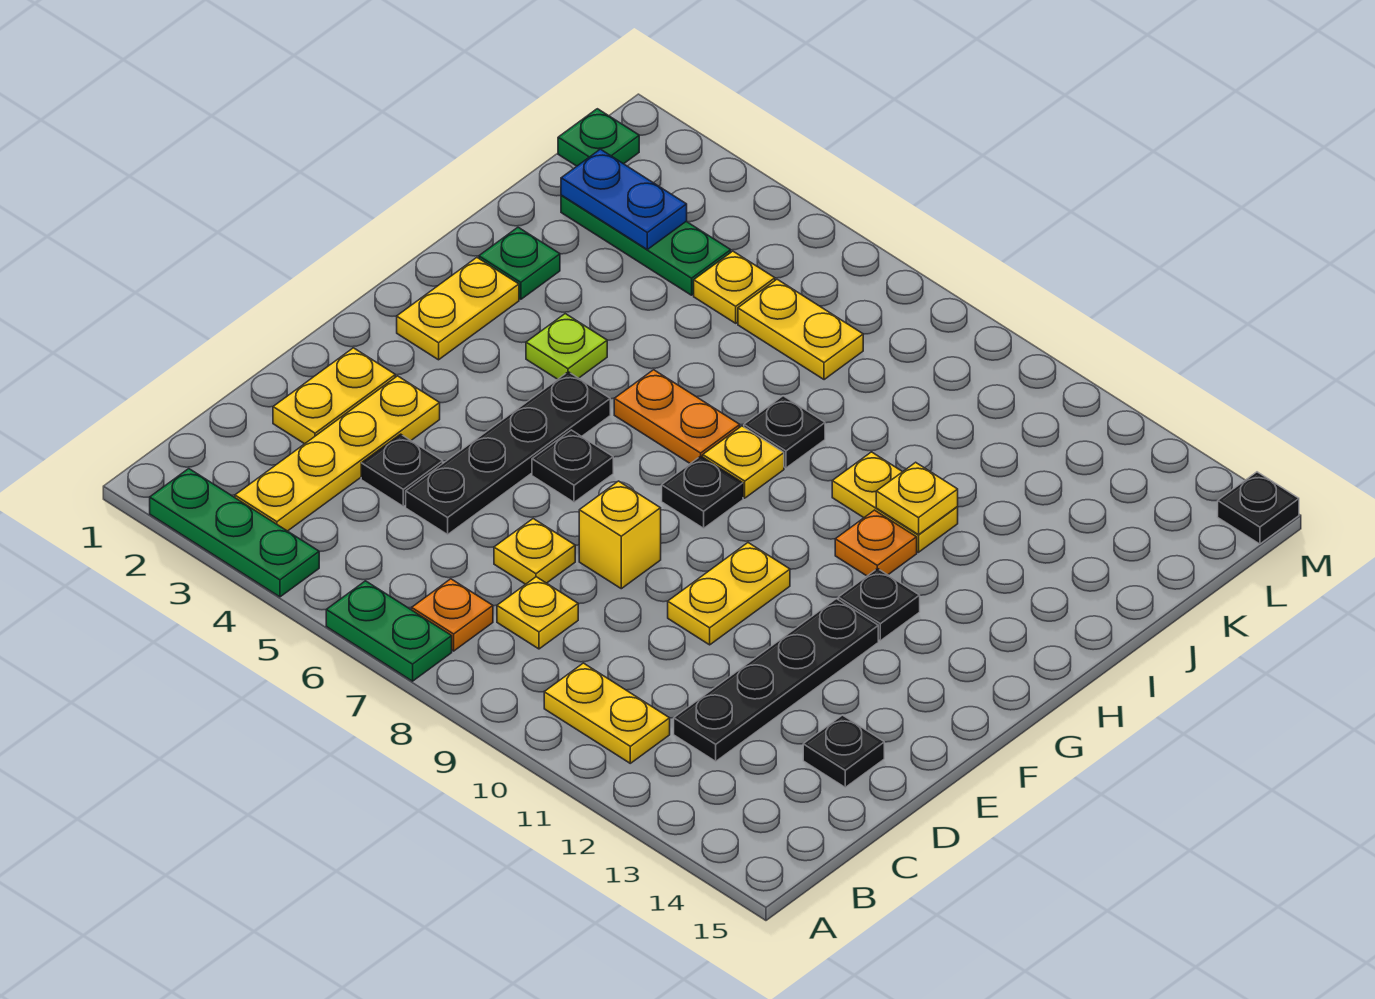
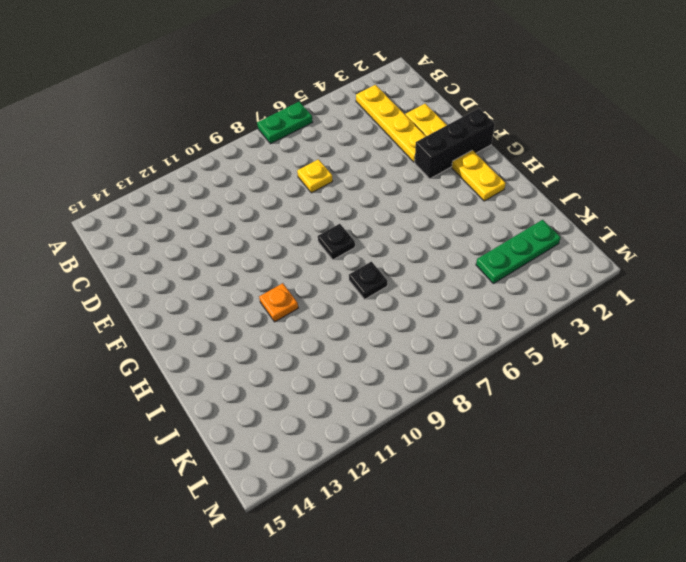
black 1x3 brick [415,108,495,179] -> none
none -> green 1x3 plate [150,469,319,597]
none -> orange 1x1 plate [412,579,493,651]
none -> yellow 1x2 plate [544,663,670,763]
none -> yellow 1x1 plate [497,577,578,649]

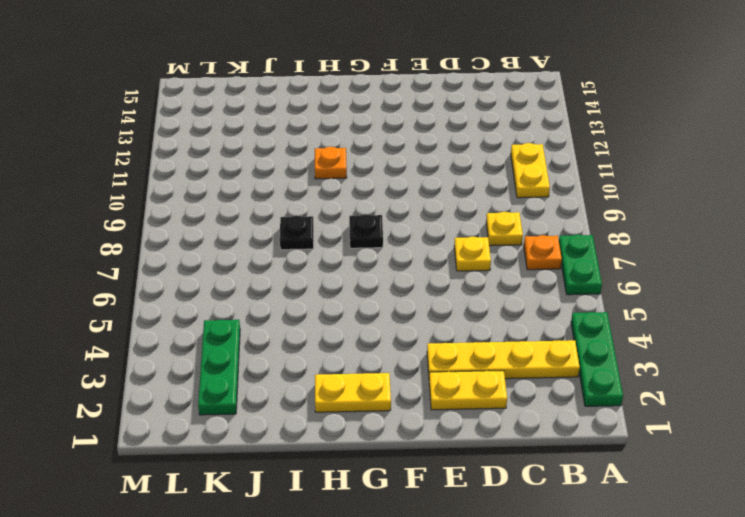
none -> black 1x4 plate [674,599,878,761]
none -> black 1x1 plate [361,434,443,506]
none -> black 1x4 plate [406,372,610,534]
none -> black 1x1 plate [803,715,884,787]

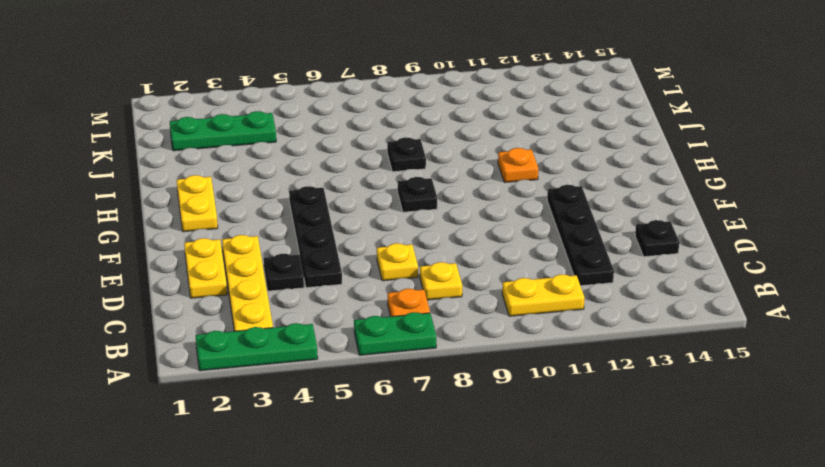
none -> yellow 1x1 brick [579,481,661,589]
none -> yellow 1x2 plate [668,543,790,645]
none -> black 1x1 plate [532,430,613,502]
none -> black 1x1 plate [838,568,920,641]

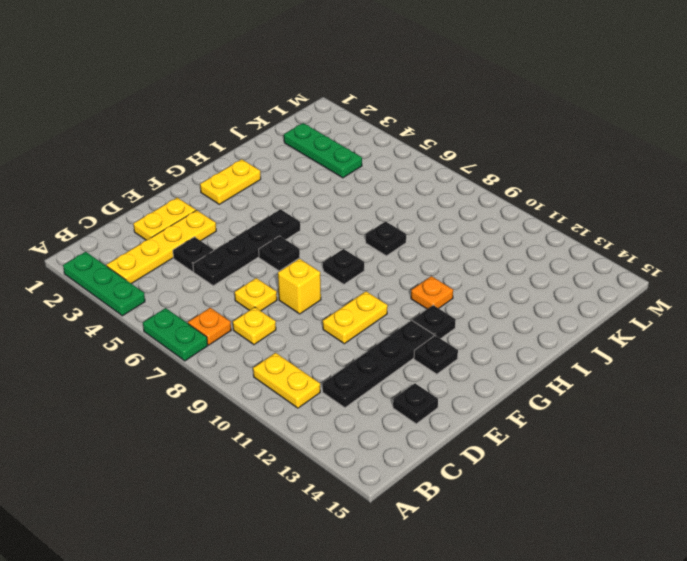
black 1x1 plate [414,336,458,374] -> black 1x1 plate moved to [1218,472,1299,544]
none -> lime 1x1 plate [526,314,607,379]
none -> orange 1x2 plate [614,370,740,464]
none -> yellow 1x1 plate [703,426,784,498]
none -> green 1x1 plate [479,227,560,299]

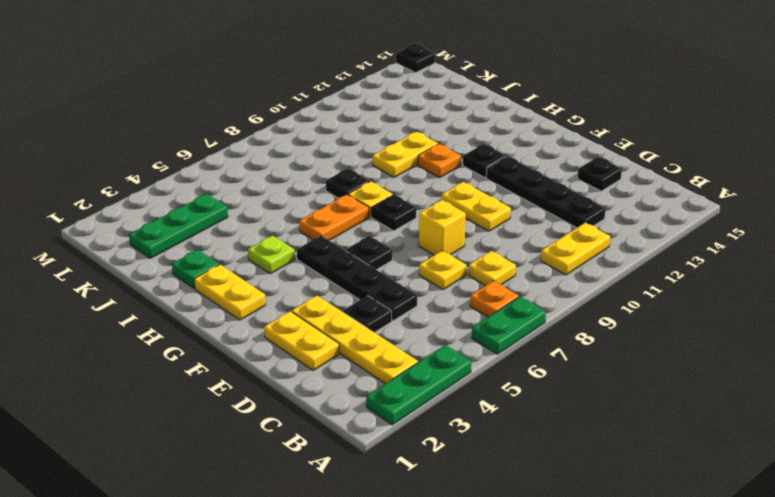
none -> yellow 1x1 plate [694,251,775,323]
none -> yellow 1x2 plate [738,279,863,380]
none -> green 1x1 plate [558,109,639,166]
none -> yellow 1x1 plate [876,462,958,535]

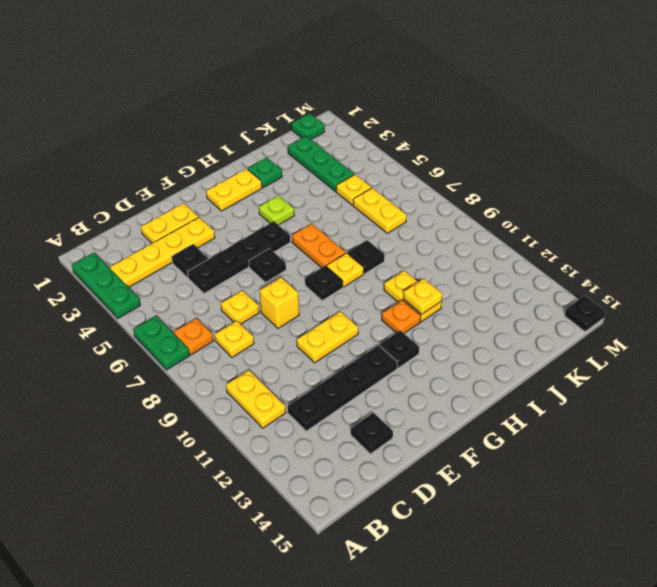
none -> blue 1x2 plate [561,149,687,249]

